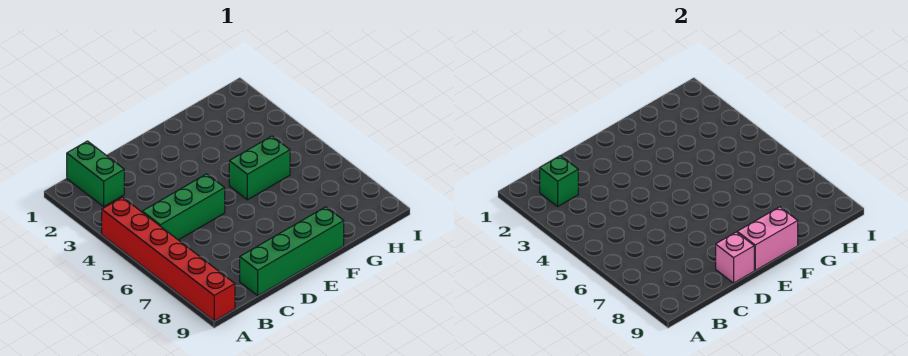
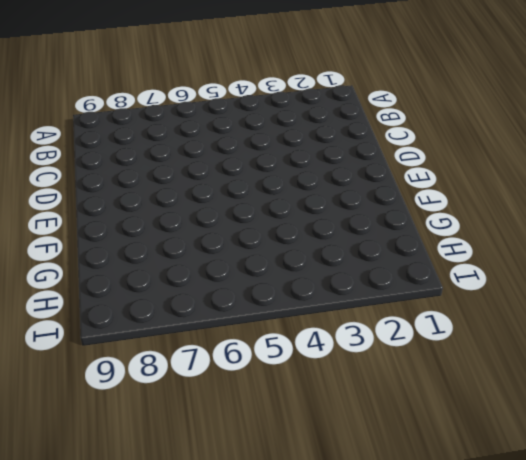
none -> red 1x6 brick [102,197,235,321]
none -> green 1x2 brick [67,141,124,206]

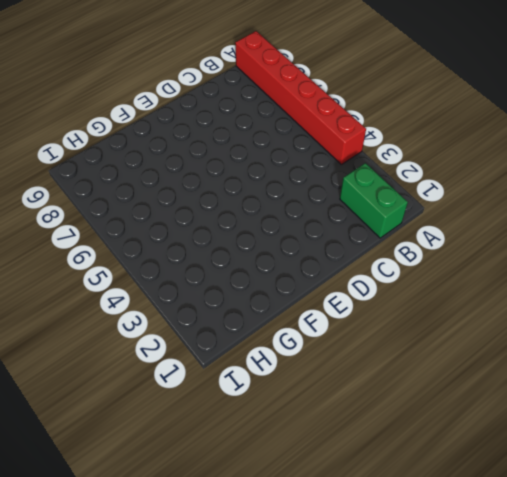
none -> green 1x3 brick [142,174,225,240]
none -> green 1x4 brick [240,207,344,296]

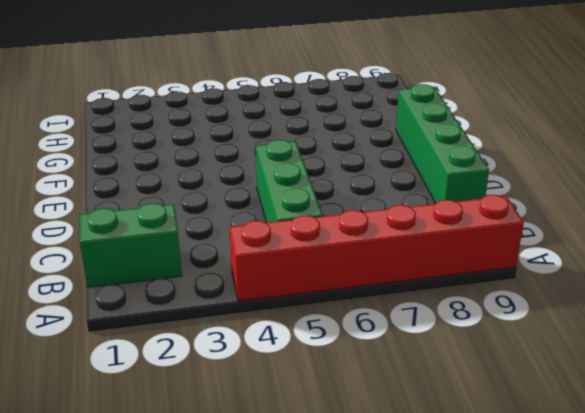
none -> green 1x2 brick [229,136,290,200]
none -> green 1x1 brick [540,156,578,206]

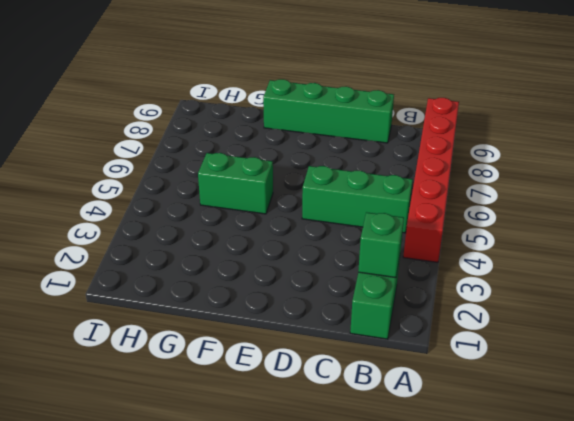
none -> pink 1x1 brick [716,232,754,283]
none -> pink 1x2 brick [737,207,798,270]

